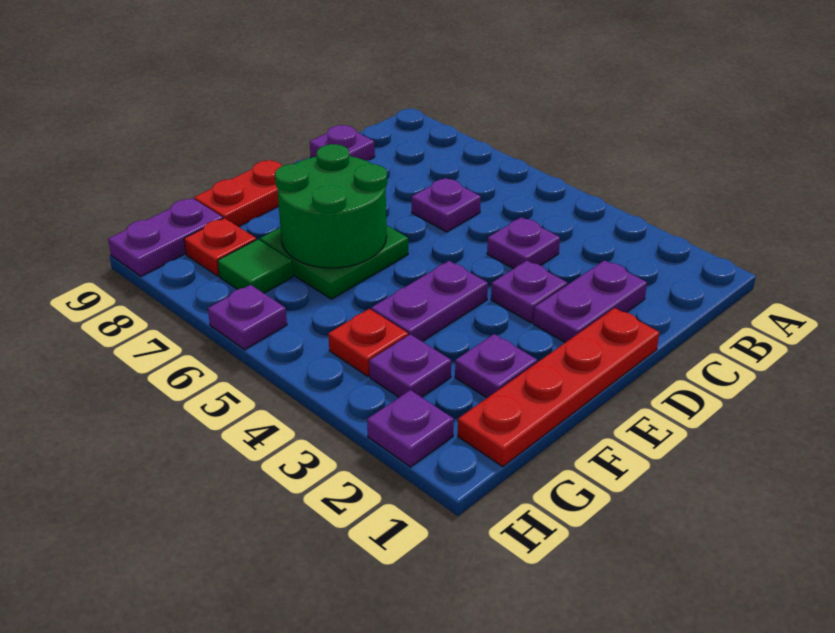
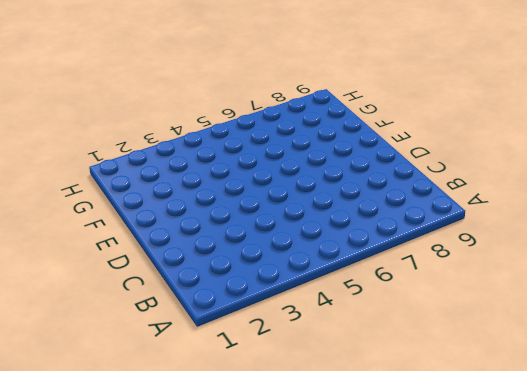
none -> purple 1x2 plate [533,260,647,342]
none -> purple 1x1 plate [487,217,560,269]
none -> purple 1x1 plate [412,178,481,232]

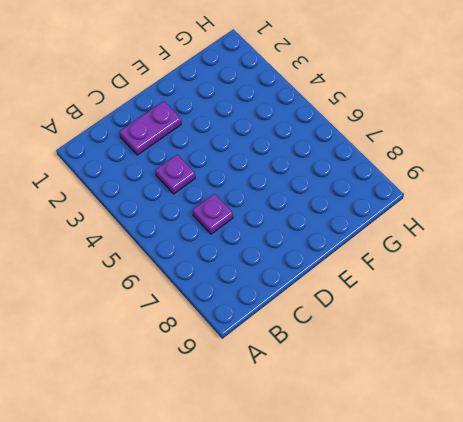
none -> purple 1x1 plate [310,125,375,161]
none -> red 1x4 plate [458,308,659,467]
none -> purple 1x1 plate [491,260,567,323]

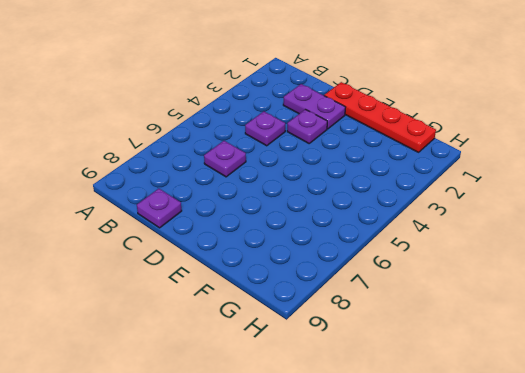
none -> purple 1x2 plate [371,261,488,341]
none -> green 2x2 plate [260,225,408,299]
none -> red 1x2 plate [194,160,282,227]

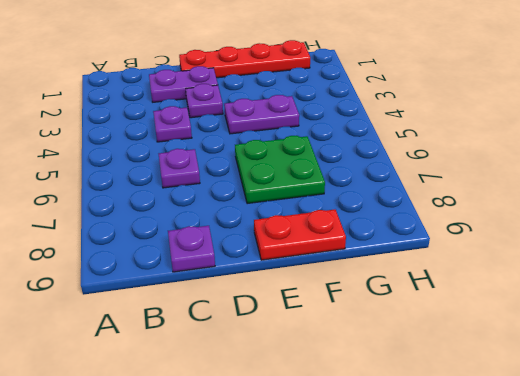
none -> purple 1x1 plate [455,334,537,398]
none -> purple 1x1 plate [369,334,451,397]
none -> red 1x1 plate [328,309,408,376]

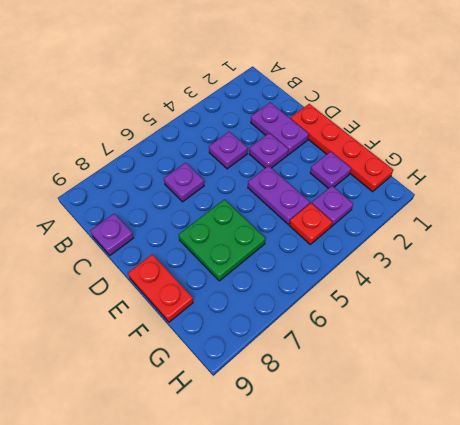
none -> green 1x1 tile [218,239,293,293]
none -> red 1x1 plate [184,218,256,276]
none -> purple 1x2 plate [108,198,223,276]

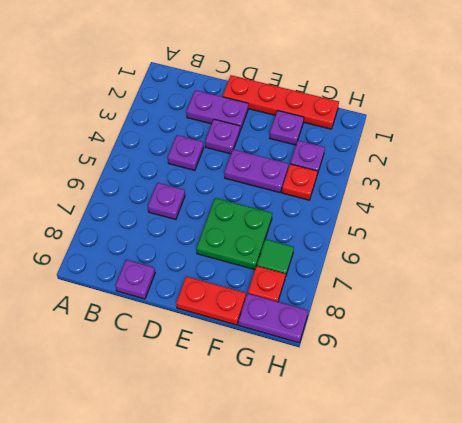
none -> purple 1x1 plate [367,390,454,467]
none -> purple 1x1 plate [208,285,287,350]
none -> green 2x2 round brick [275,144,387,268]

